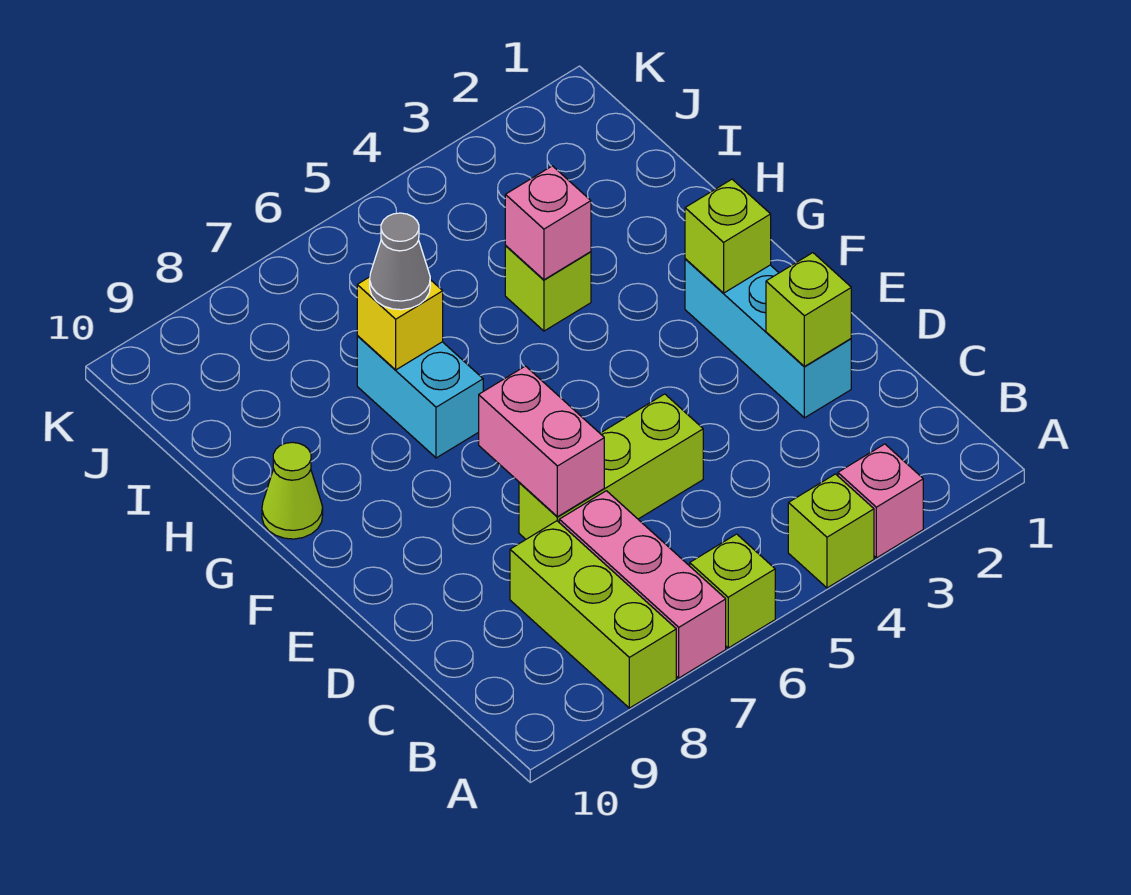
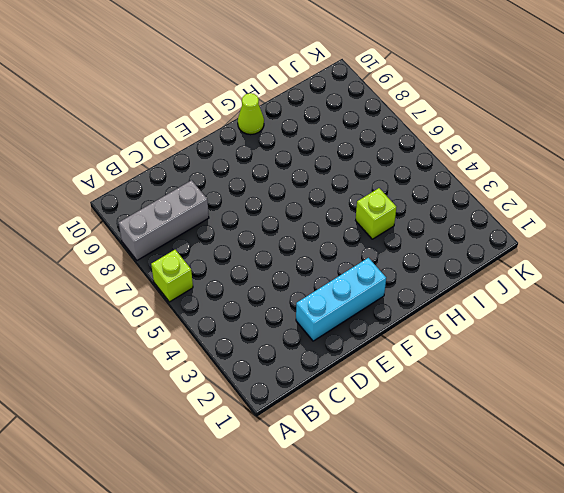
grey 1x3 brick [119,180,209,260] -> lime 1x3 brick [510,521,676,708]
none -> pink 1x1 brick [838,444,923,558]
none -> lime 1x1 brick [788,474,874,588]
none -> pink 1x3 brick [559,491,726,678]

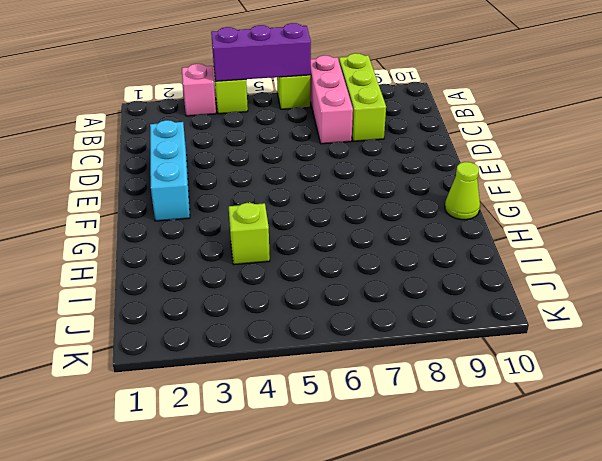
purple 1x3 brick [211,23,311,81] -> none
none -> lime 1x3 brick [519,394,703,539]
none -> cyan 1x2 brick [357,336,483,458]
none -> lime 1x1 brick [766,253,851,367]

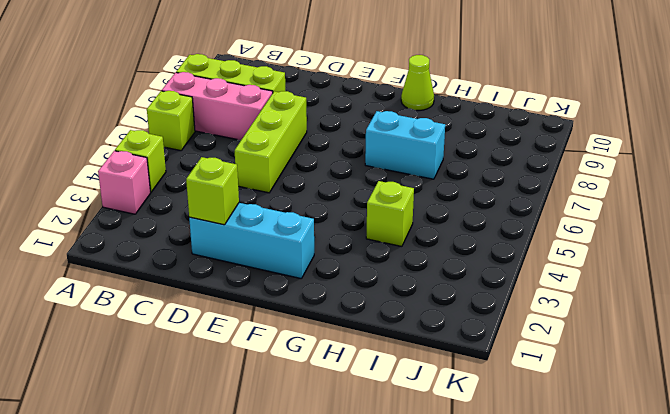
none -> pink 1x2 brick [479,366,604,517]
none -> lime 1x1 brick [685,179,771,293]
none -> pink 1x1 brick [505,166,591,280]

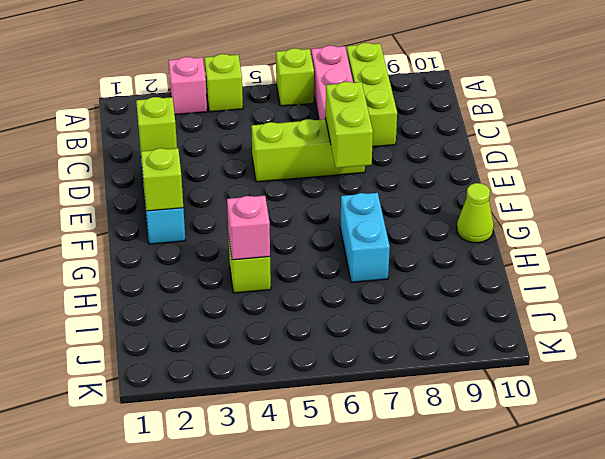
lime 1x2 brick [326,82,373,168] -> pink 1x2 brick [479,366,604,517]
none -> yellow 1x1 brick [357,277,443,370]
none -> grey 1x1 cone [370,213,430,310]

